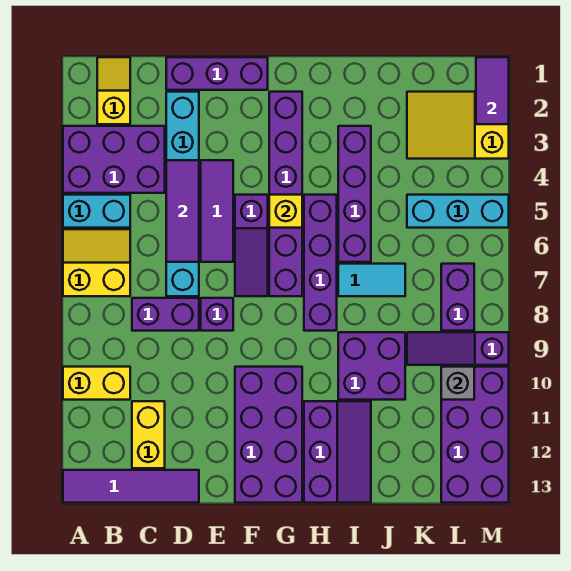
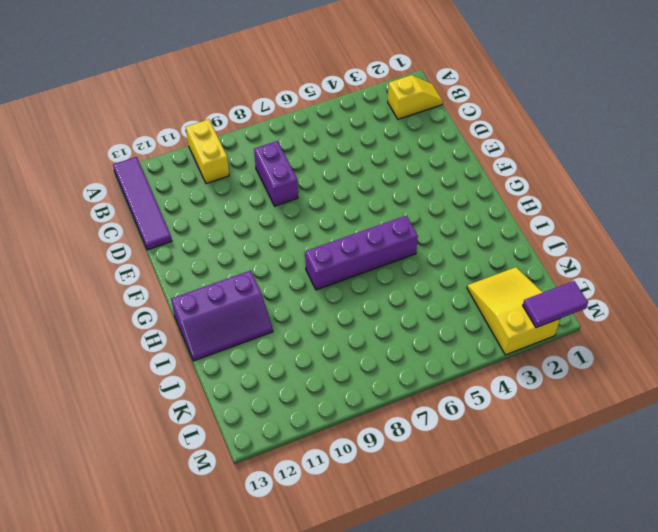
none -> purple 2x3 brick [63,126,165,193]
none -> cyan 1x2 brick [63,195,130,228]
none -> yellow 2x2 slope [63,229,130,296]

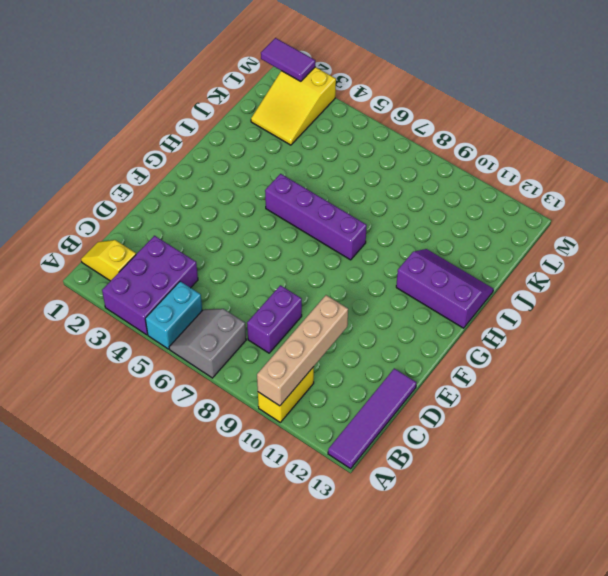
grey 2x2 slope [169,309,246,378] -> yellow 2x2 slope [63,229,130,296]
tan 1x4 brick [257,295,348,406] -> none
none -> yellow 1x2 brick [132,401,165,468]
none -> purple 1x3 brick [166,57,268,90]
none -> cyan 1x6 brick [166,92,199,296]

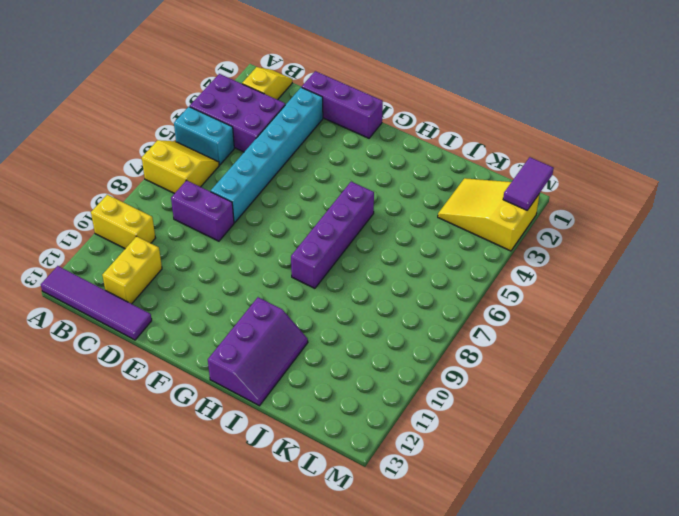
none -> purple 1x3 tile [201,160,233,262]
none -> purple 1x1 brick [201,298,233,331]
none -> purple 1x3 slope [235,195,268,296]

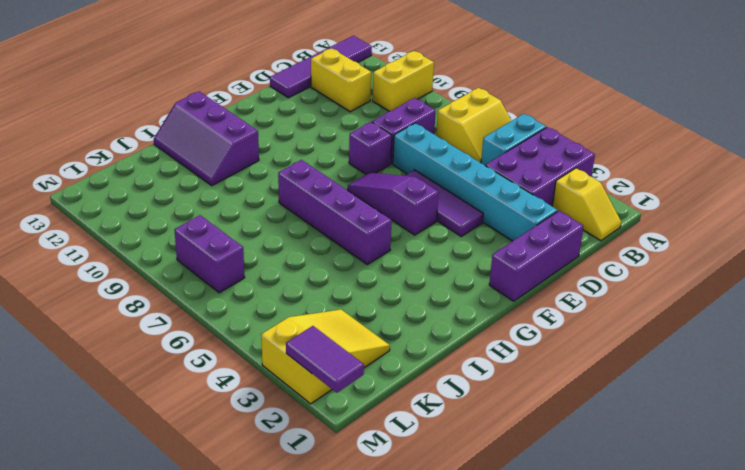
none -> purple 2x4 brick [235,367,302,503]
none -> purple 1x6 brick [269,92,302,296]
none -> purple 1x4 brick [338,126,371,262]

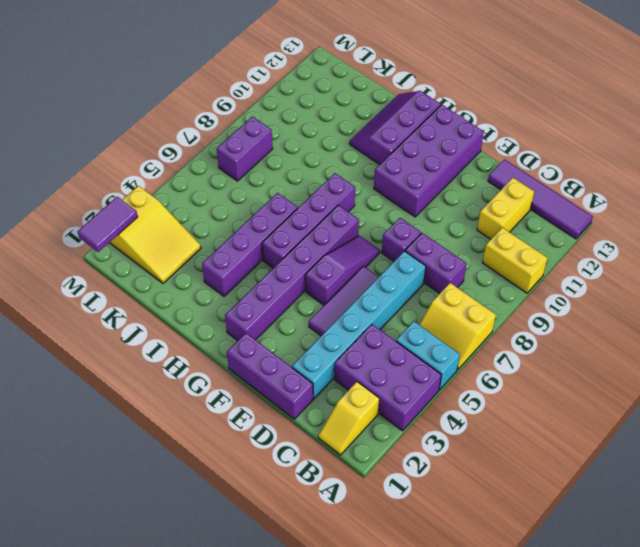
none -> cyan 1x2 tile [338,264,405,296]
none -> purple 2x2 brick [338,332,405,400]
none -> cyan 1x3 brick [407,195,509,228]

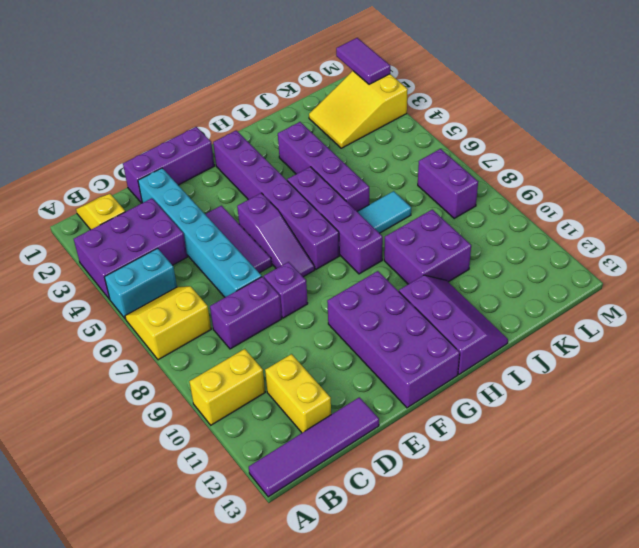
none -> cyan 1x3 brick [407,195,509,228]
none -> purple 1x3 slope [407,332,509,365]
none -> purple 2x4 brick [441,367,509,503]

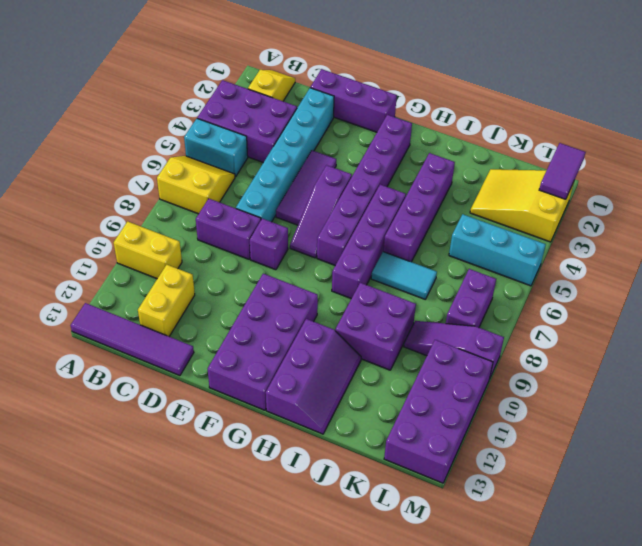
none -> purple 1x3 tile [166,160,199,262]
none -> yellow 1x1 brick [269,195,302,228]
none -> grey 1x1 brick [441,367,474,400]

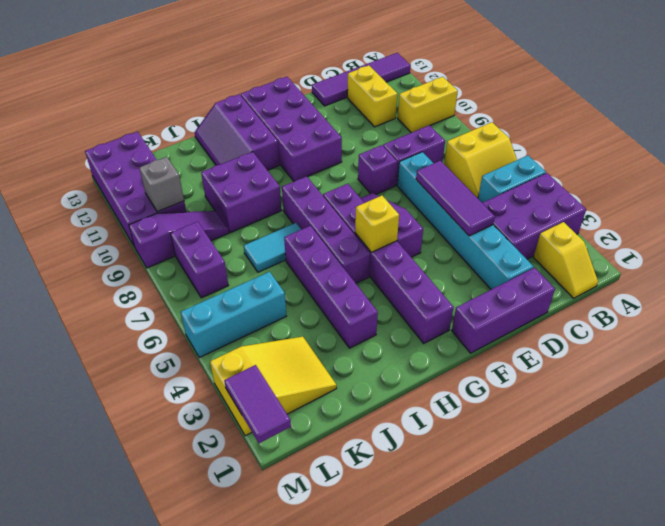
none -> purple 1x3 tile [201,160,233,262]

